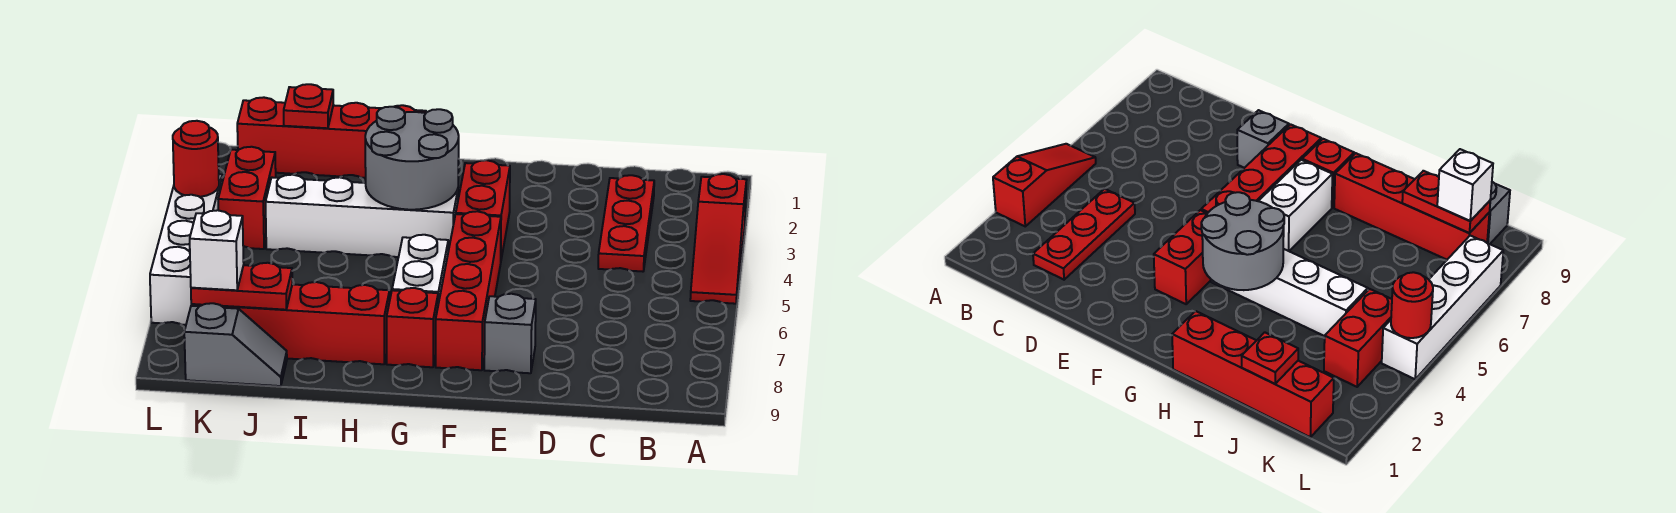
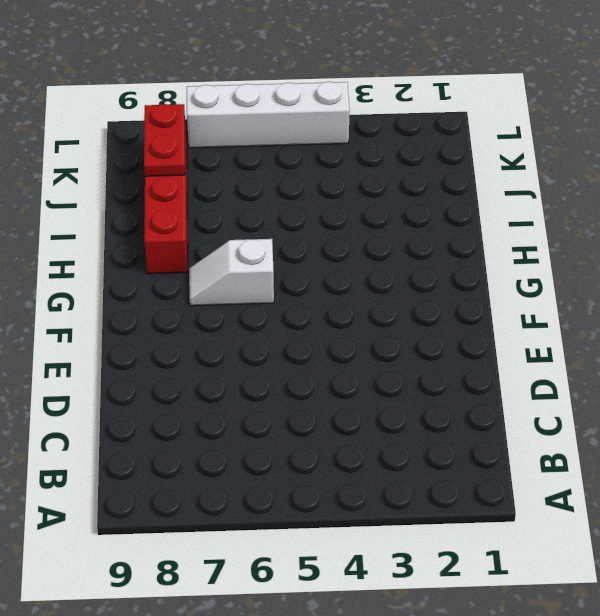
white 1x2 slope [189,239,274,306] -> white 1x2 brick [392,235,448,304]
none -> red 1x3 slope [690,174,746,304]
none -> red 1x3 plate [598,175,654,272]
none -> grey 1x1 brick [484,294,536,373]

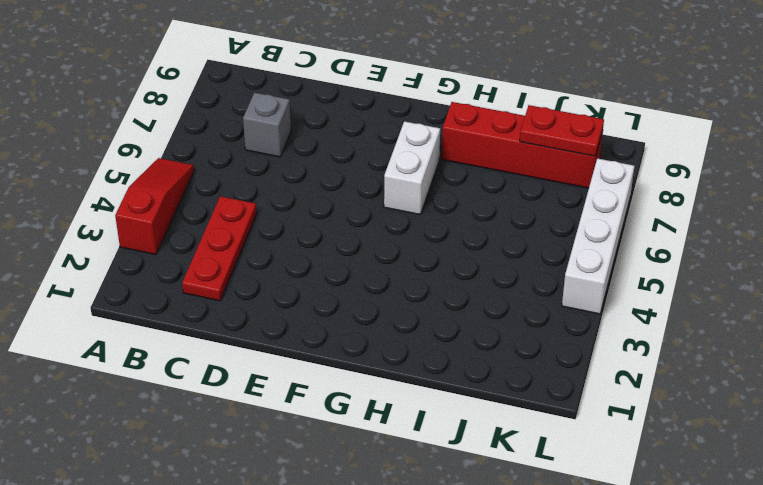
grey 1x1 brick [243,93,291,157] -> grey 1x1 brick moved to [484,294,536,373]
none -> red 1x2 brick [456,160,510,259]
none -> red 1x4 brick [436,211,501,370]
none -> white 1x4 brick [266,175,458,257]

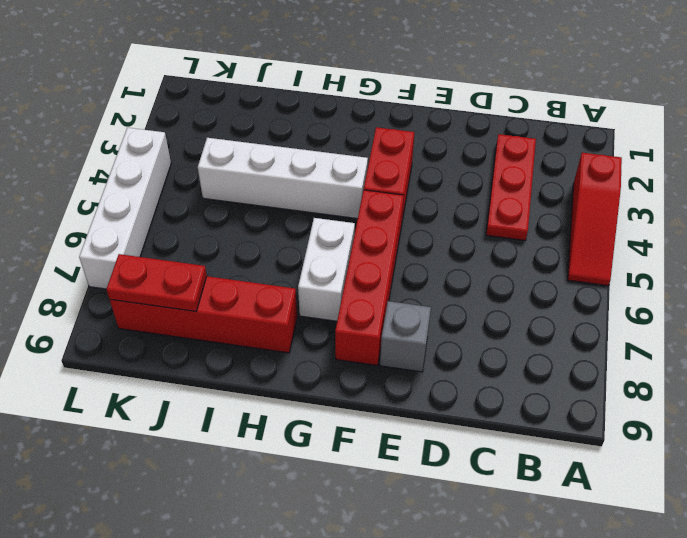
none -> red 1x1 brick [387,288,438,367]
none -> red 1x4 brick [237,97,426,178]
none -> grey 1x2 slope [184,303,287,386]

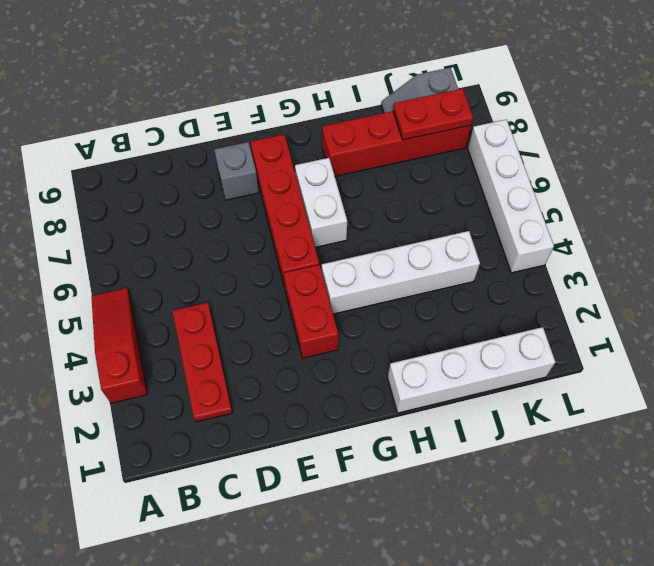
white 1x4 brick [388,327,555,413] -> red 1x4 brick [237,97,426,178]
none -> red 1x1 brick [387,288,438,367]
none -> red 1x2 brick [218,147,276,249]
none -> grey 2x2 round brick [365,107,459,210]

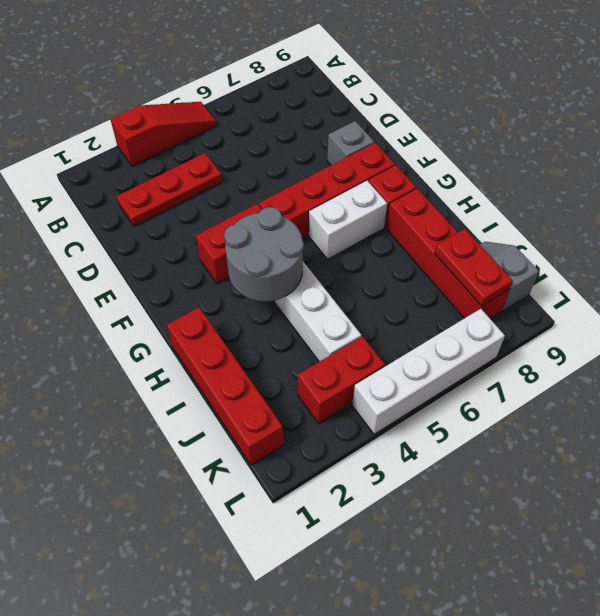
none -> red 1x1 plate [284,84,333,128]
none -> red 1x1 round brick [173,121,219,197]
none -> white 1x1 brick [190,210,244,290]

